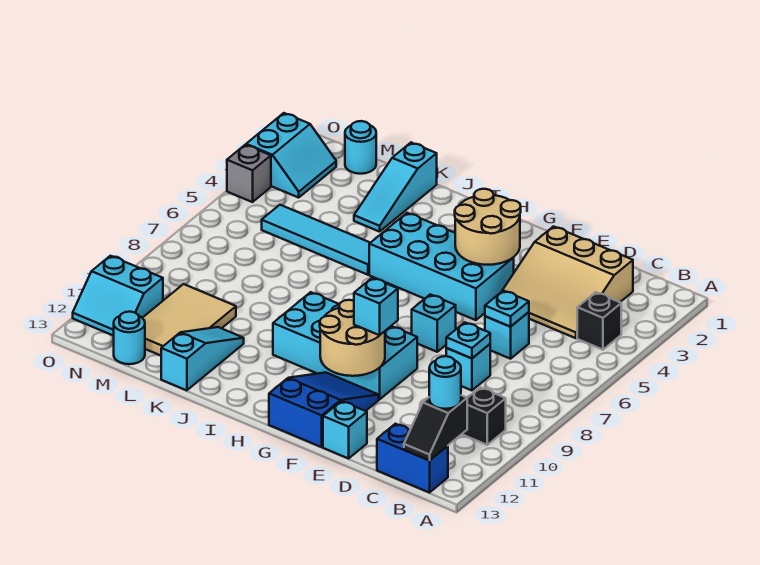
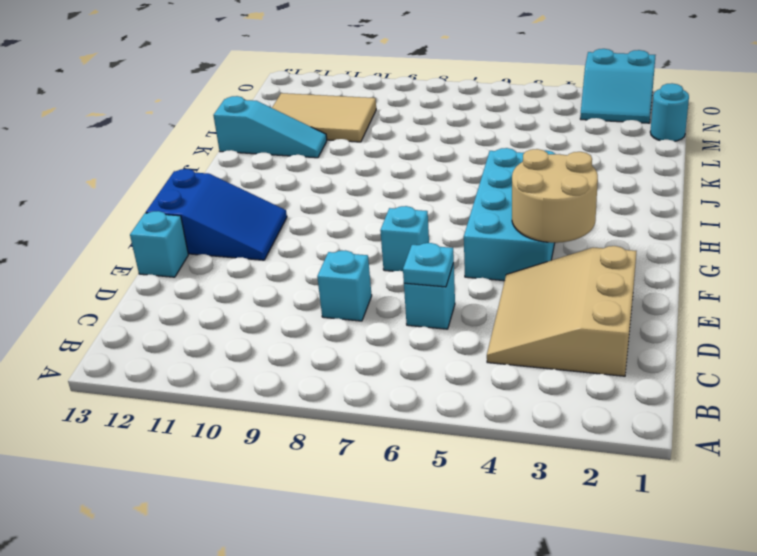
none -> black 1x1 brick [577,292,621,350]
none -> black 1x1 brick [462,388,506,445]
none -> blue 1x2 brick [377,424,448,493]

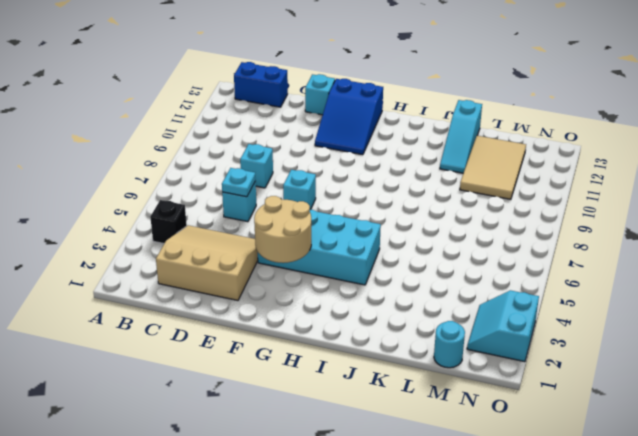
none -> black 1x1 brick [462,388,506,445]
none -> cyan 2x4 brick [273,292,417,400]
none -> cyan 1x4 tile [262,205,370,275]

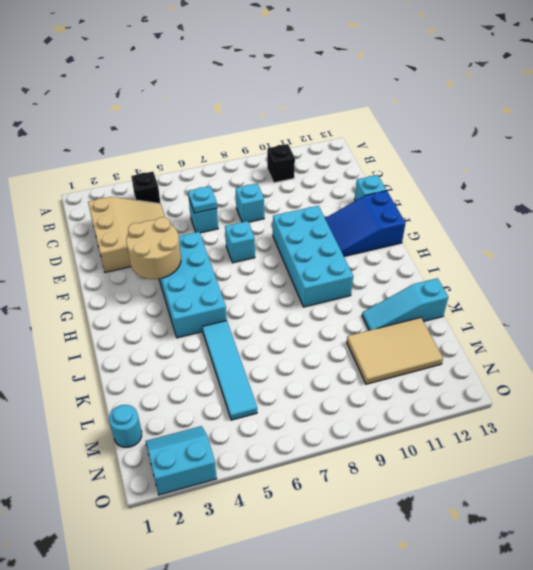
none -> blue 1x2 brick [377,424,448,493]
none -> cyan 1x3 slope [354,143,437,232]
none -> cyan 1x1 round brick [114,312,145,364]

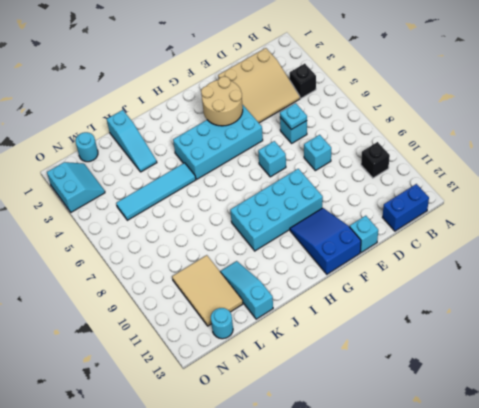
none -> cyan 2x2 slope [73,256,163,336]
none -> grey 1x1 brick [227,145,271,202]
none -> black 1x2 slope [404,395,467,461]

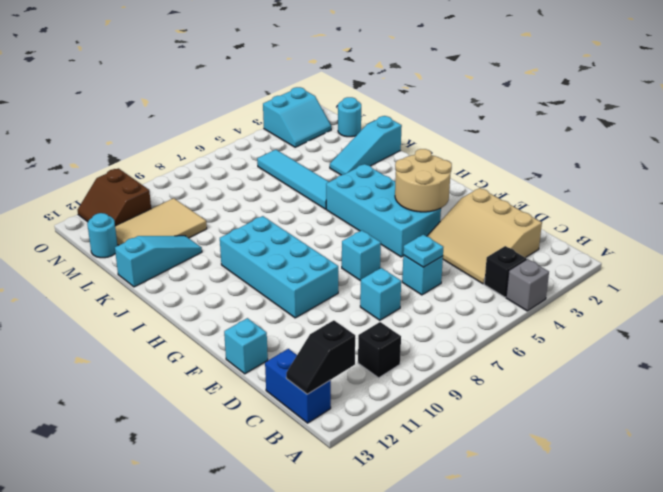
grey 1x1 brick [506,259,549,311] -> grey 1x1 brick moved to [227,145,271,202]
brown 2x2 slope [78,168,151,226] -> cyan 2x2 slope [73,256,163,336]
none -> blue 2x3 slope [269,372,379,447]
none -> cyan 1x1 plate [446,322,490,358]
none -> tan 2x2 round brick [320,300,385,376]

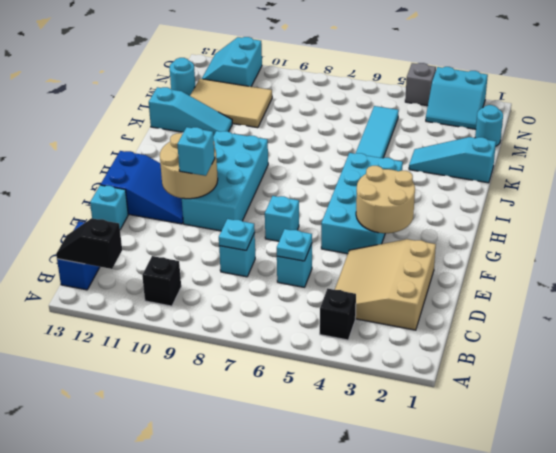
none -> cyan 1x1 round brick [429,356,461,409]

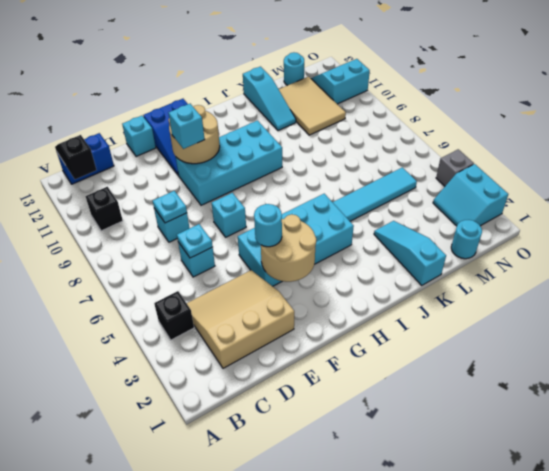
cyan 1x1 round brick [254,204,282,247] -> cyan 1x1 round brick moved to [429,356,461,409]

